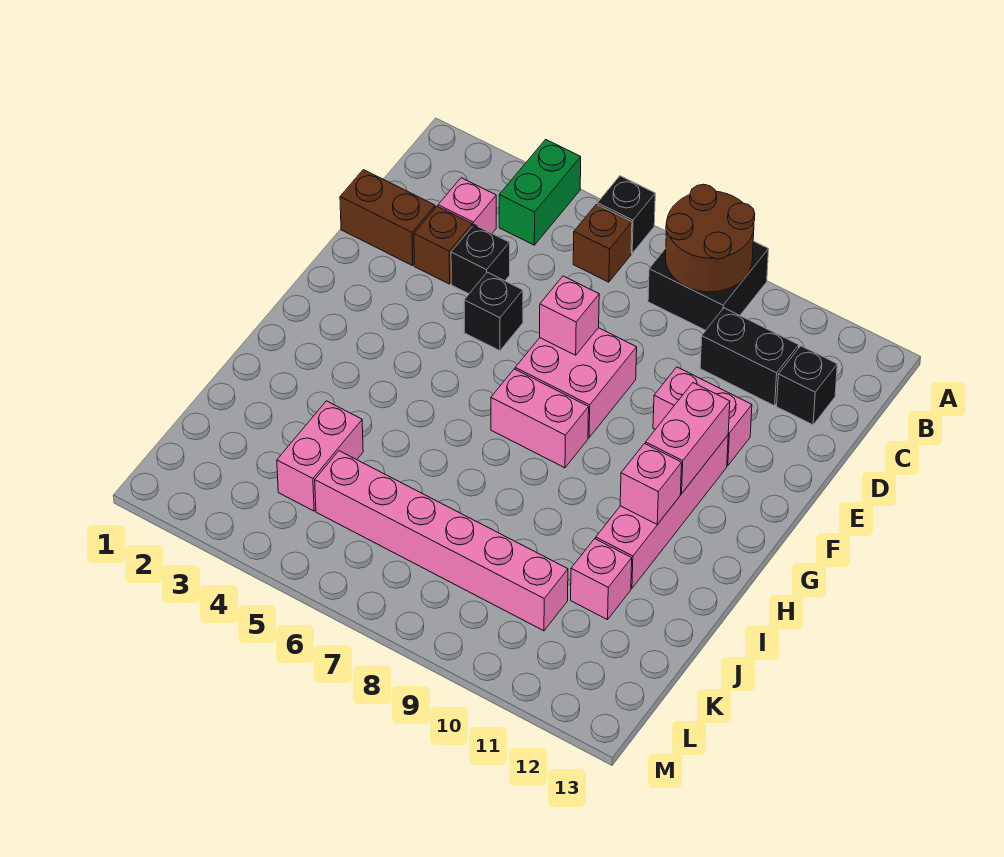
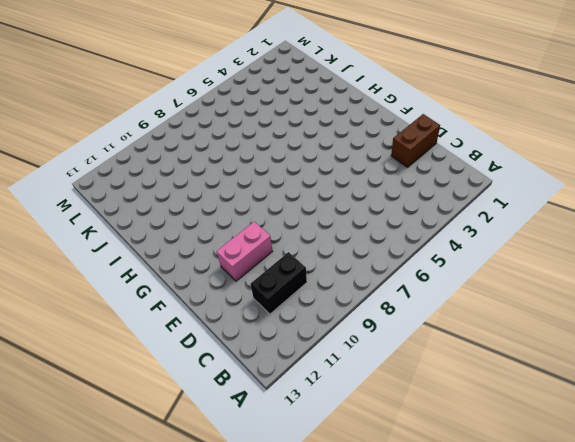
none -> green 1x2 brick [499,139,581,245]
none -> black 1x1 brick [597,176,655,253]
none -> black 2x2 brick [648,241,769,330]

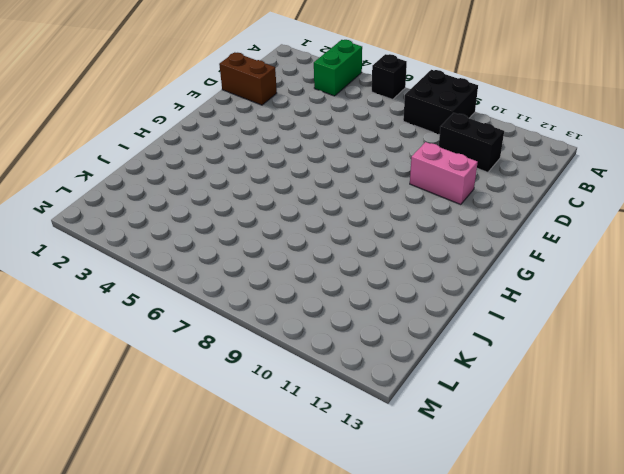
none -> brown 1x1 brick [573,204,632,282]
none -> pink 1x1 brick [438,178,496,233]
none -> black 1x1 brick [777,346,837,425]

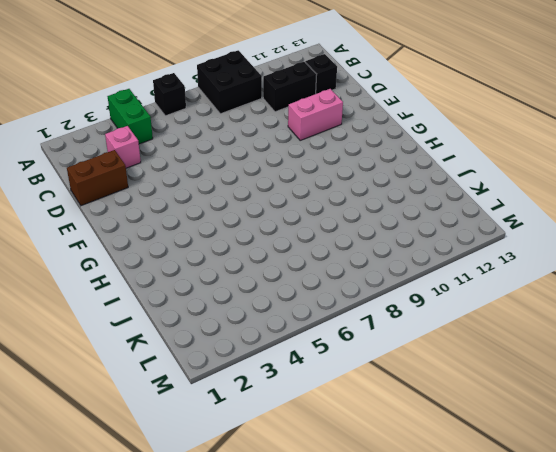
none -> brown 1x1 brick [573,204,632,282]
none -> brown 1x1 brick [414,206,472,284]
none -> black 1x1 brick [451,225,510,294]

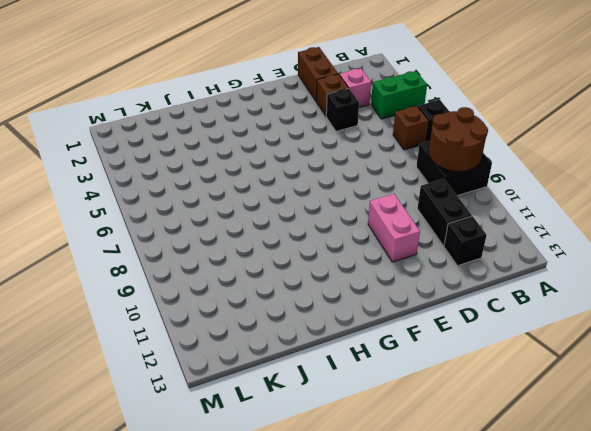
none -> black 1x1 brick [464,272,523,351]
none -> pink 2x2 brick [515,328,637,438]
none -> pink 1x4 brick [596,435,728,588]

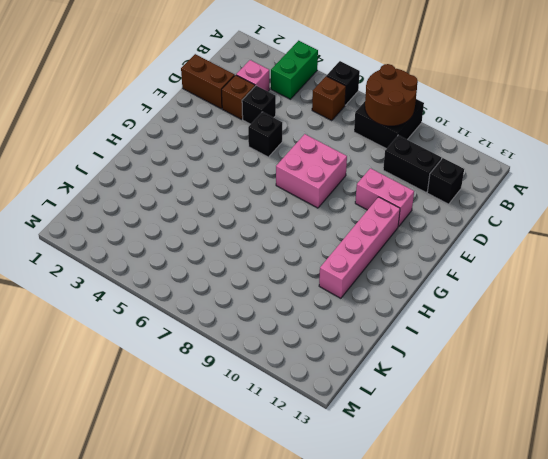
none -> pink 1x2 brick [491,369,589,468]
none -> pink 1x2 brick [277,401,363,511]
none -> pink 1x1 brick [571,539,632,620]

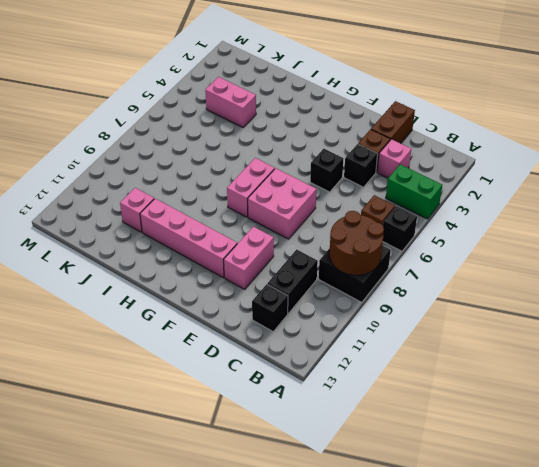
none -> pink 1x6 brick [315,451,568,631]
none -> pink 1x1 brick [540,276,599,355]
none -> pink 1x2 brick [645,383,730,494]

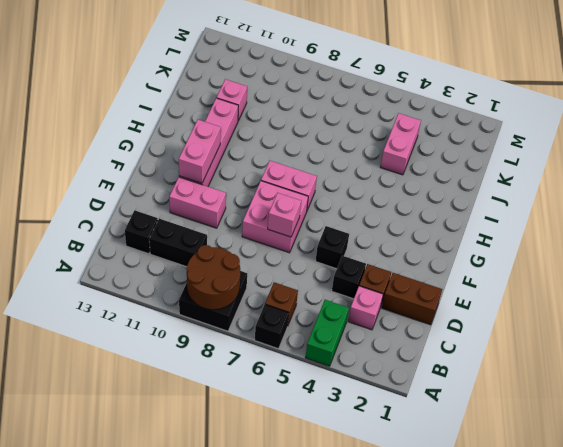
none -> pink 1x6 brick [315,451,568,631]
none -> pink 1x1 brick [620,444,682,524]

